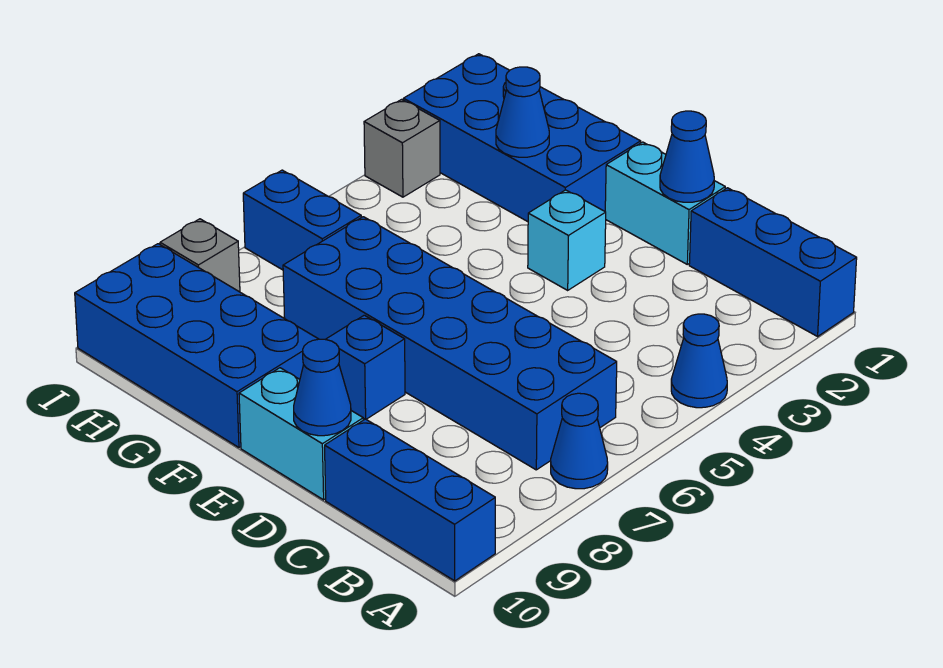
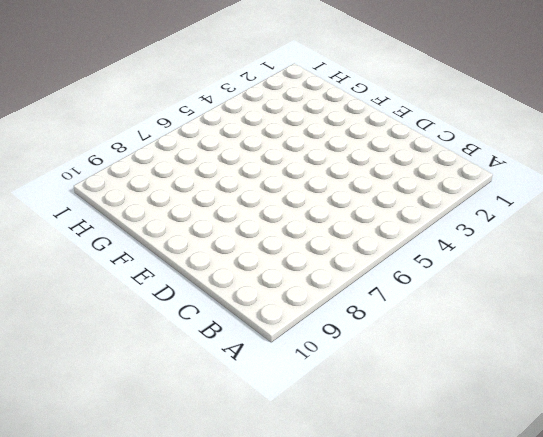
none -> blue 1x3 brick [689,188,857,336]
none -> blue 1x1 cone [671,314,727,408]
none -> blue 1x1 cone [551,393,608,489]

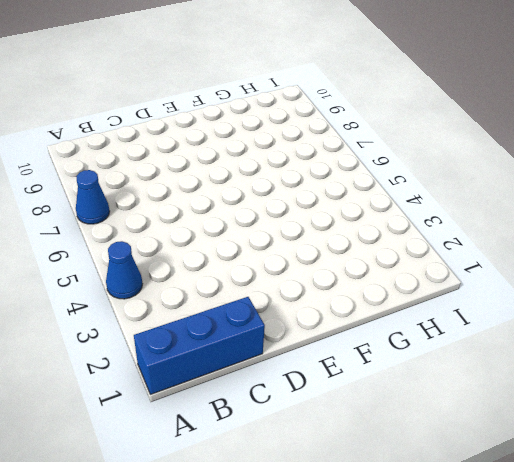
none -> blue 1x3 brick [325,419,495,581]
none -> blue 2x6 brick [283,217,617,470]
none -> cyan 1x2 brick [605,142,725,264]

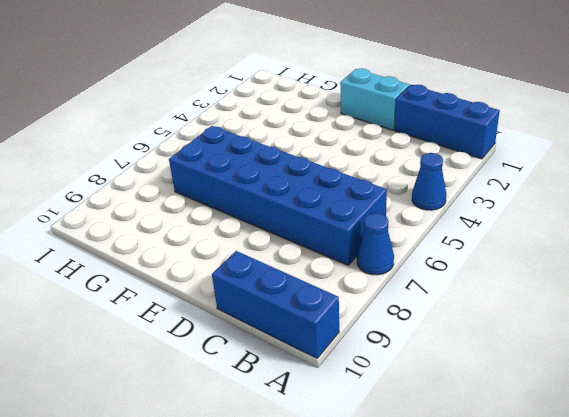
none -> cyan 1x2 brick [239,368,363,500]
none -> cyan 1x1 brick [528,190,606,290]
none -> blue 1x1 brick [326,315,405,419]

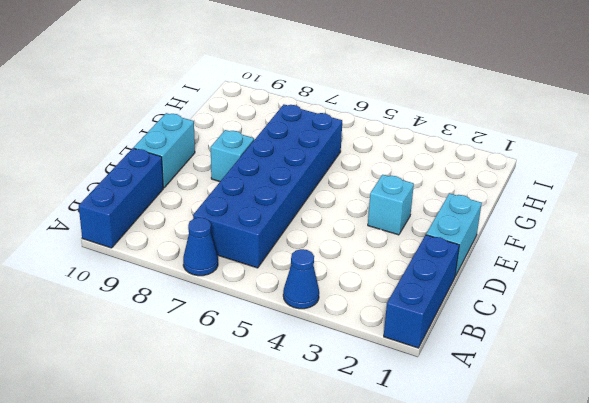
cyan 1x1 brick [211,130,254,182] -> blue 1x1 brick [326,315,405,419]
none -> blue 2x4 brick [403,54,641,222]
none -> blue 2x4 brick [75,244,318,447]
none -> blue 1x2 brick [243,170,361,270]

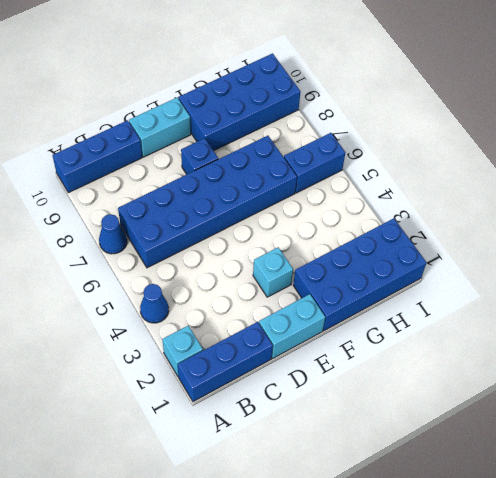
cyan 1x1 brick [162,325,203,376] -> none
none -> grey 1x1 brick [364,100,440,197]
none -> grey 1x1 brick [160,219,240,292]
none -> blue 1x1 cone [660,111,714,202]

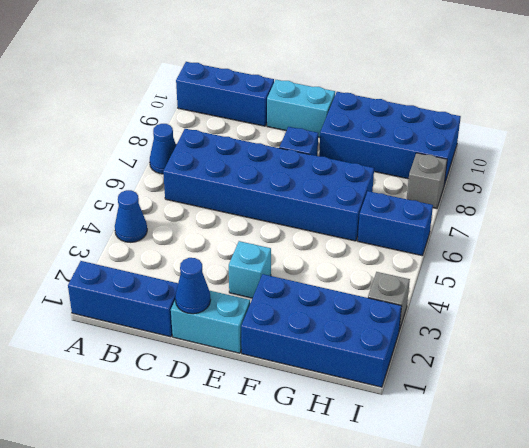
none -> blue 1x1 cone [294,339,351,436]
none -> blue 1x1 cone [496,67,549,157]

